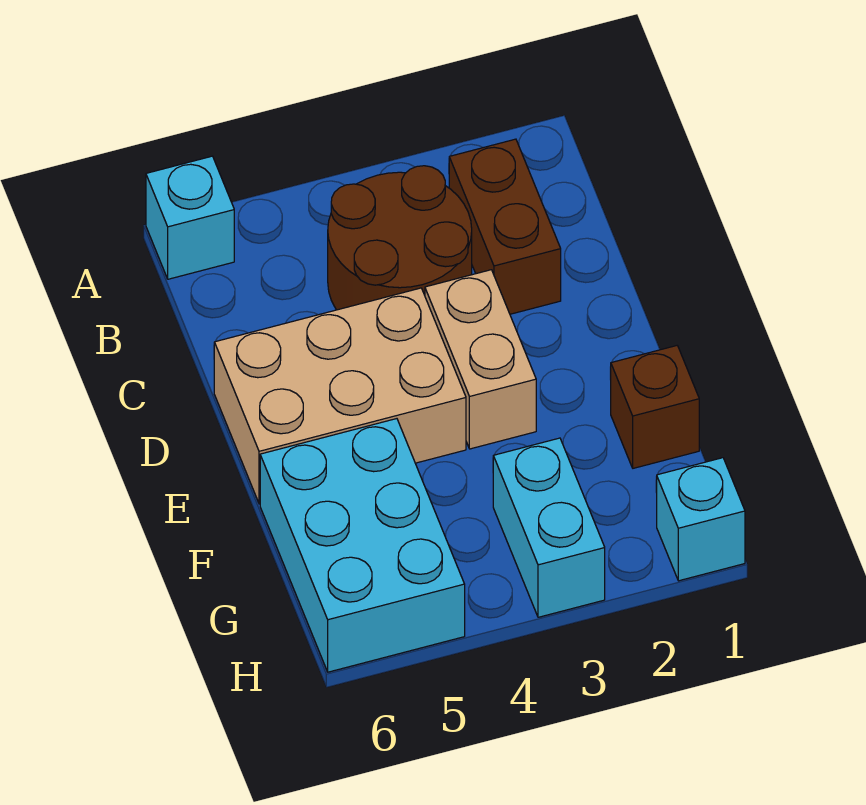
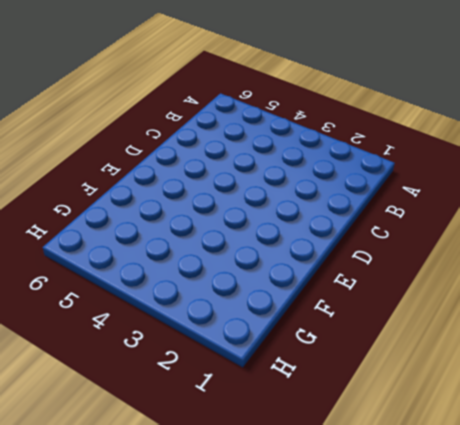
none -> cyan 1x1 brick [146,156,234,279]
none -> brown 1x2 brick [449,139,561,314]

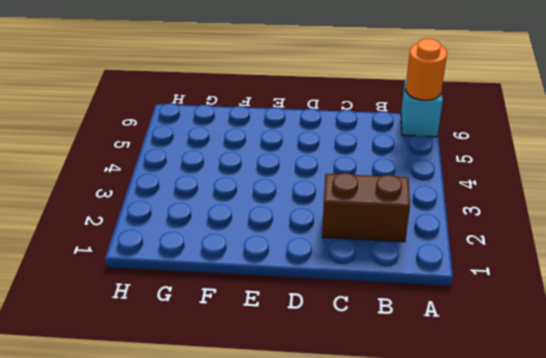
orange 1x1 round brick [406,39,447,100] -> none
none -> brown 2x2 round brick [328,166,472,310]
none -> tan 1x2 brick [425,270,536,449]

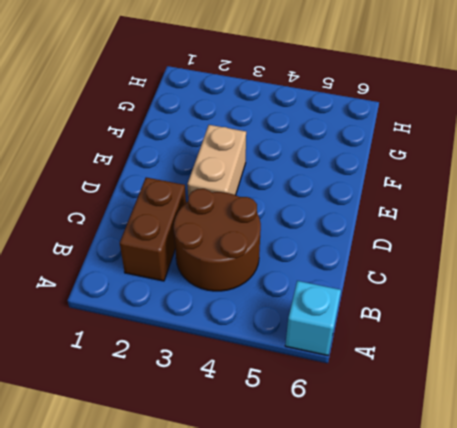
none -> tan 2x3 brick [214,288,466,504]
none -> brown 1x1 brick [610,346,699,468]

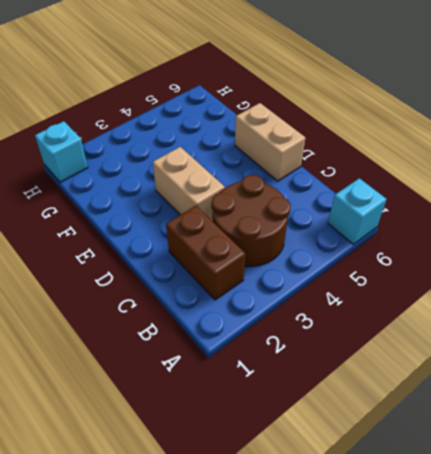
tan 1x2 brick [235,103,305,181] -> tan 2x3 brick [214,288,466,504]
none -> brown 1x1 brick [610,346,699,468]
none -> cyan 2x3 brick [260,419,465,672]

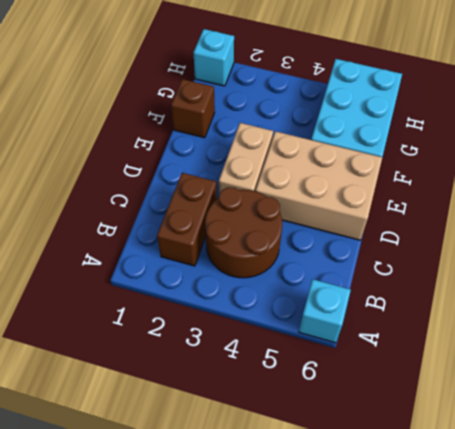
none -> cyan 1x2 brick [493,438,605,617]

